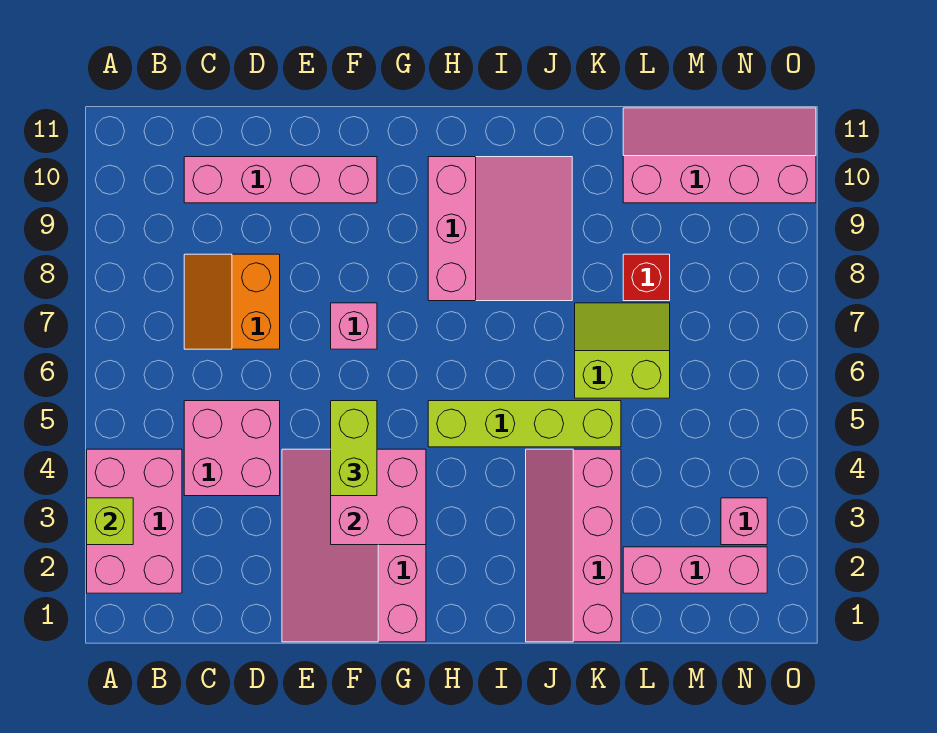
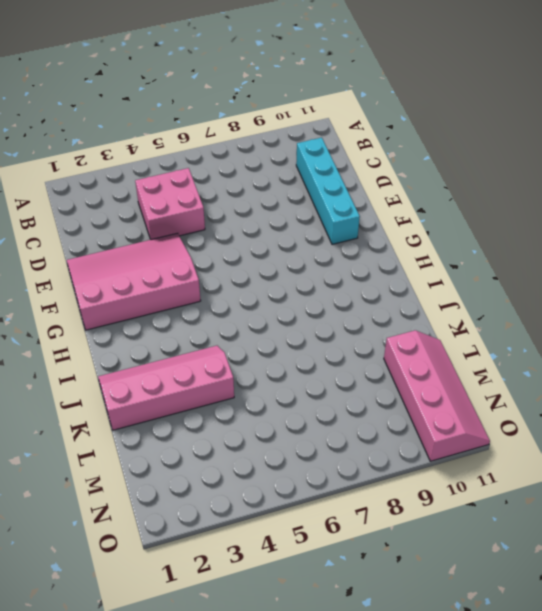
cyan 1x4 brick [296,138,360,244] -> pink 1x4 brick [184,157,377,203]
none -> pink 2x3 brick [87,449,182,593]
none -> orange 2x2 slope [184,254,280,349]
none -> pink 1x1 brick [331,303,377,349]

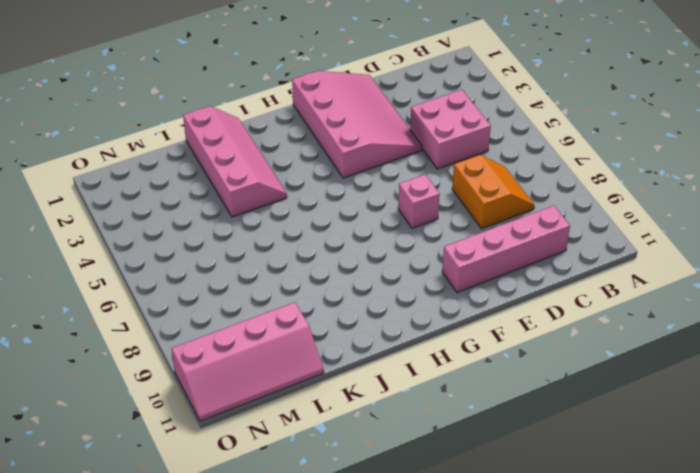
none -> pink 2x3 brick [87,449,182,593]
none -> lime 1x4 brick [428,401,621,447]
none -> pink 3x3 slope [428,157,572,301]

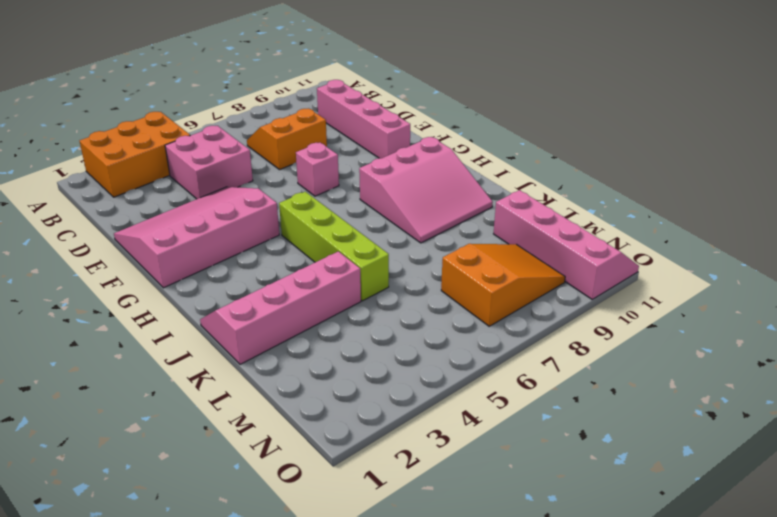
orange 2x3 brick [80,112,190,197] -> pink 2x3 brick [87,449,182,593]
orange 2x3 slope [441,244,565,326] -> none
none -> lime 2x2 slope [575,303,670,398]
none -> pink 1x3 brick [623,547,767,593]
none -> red 1x1 brick [623,254,670,301]

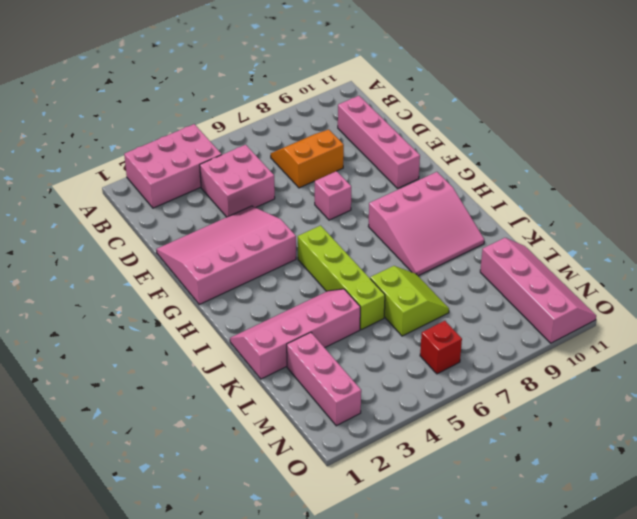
red 1x1 brick [420,321,462,374] -> red 1x1 brick moved to [623,254,670,301]
none -> pink 1x1 brick [721,498,767,545]
none -> lime 1x1 brick [87,498,133,545]
none -> pink 2x2 brick [331,449,426,545]

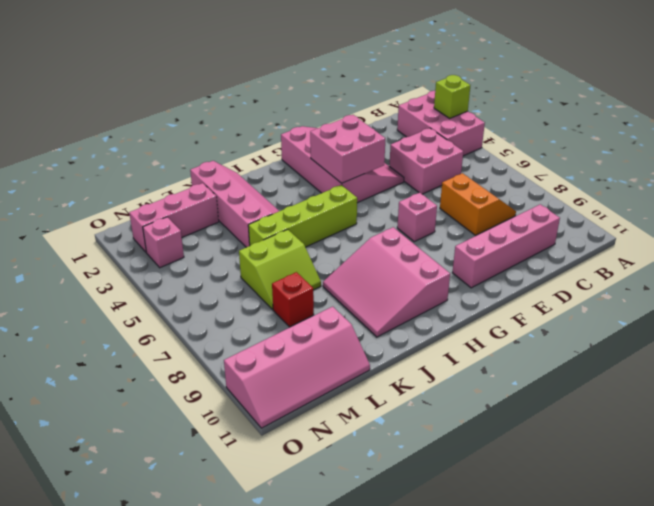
none -> lime 1x2 brick [331,401,377,496]

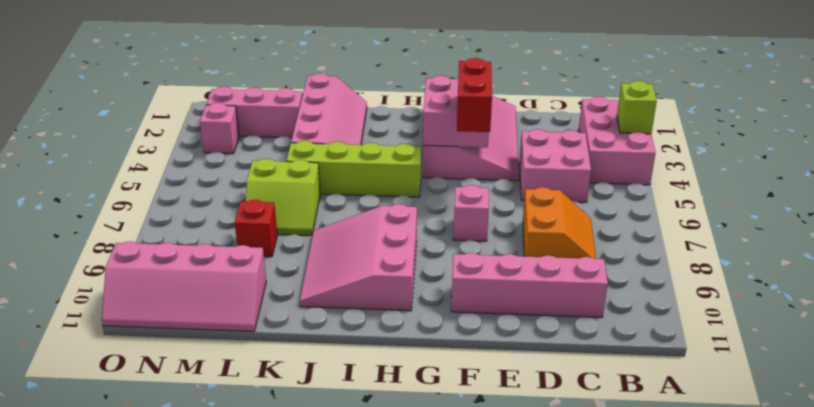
red 1x2 brick [457,58,492,132] -> lime 1x2 brick [331,401,377,496]

